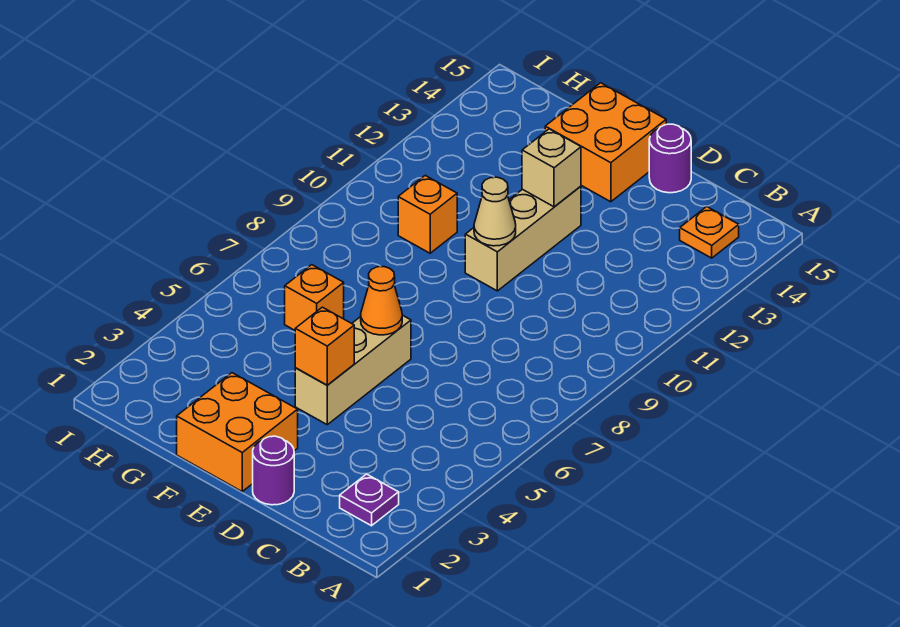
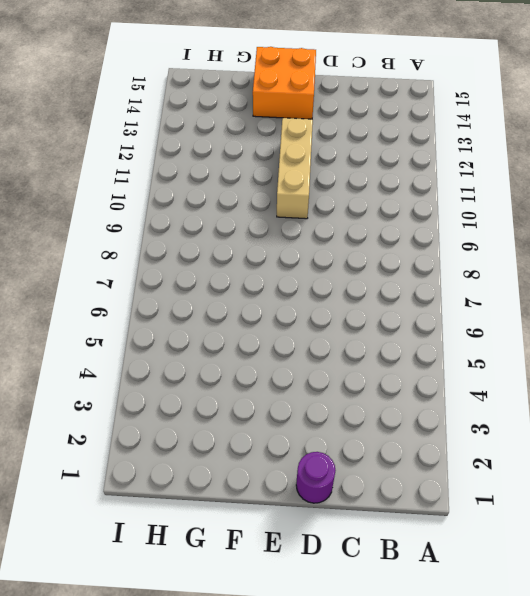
none -> purple 1x1 plate [340,474,399,526]
none -> orange 1x1 plate [680,207,739,258]
none -> purple 1x1 round brick [649,124,691,193]

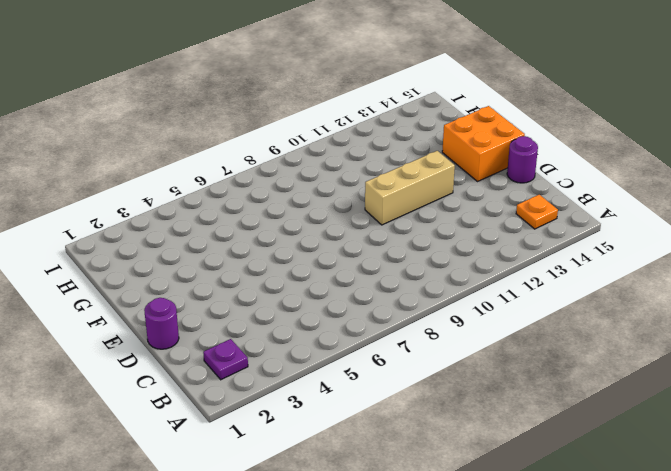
none -> orange 2x2 brick [177,373,298,491]
none -> tan 1x3 brick [295,315,411,425]
none -> orange 1x1 brick [285,265,344,330]

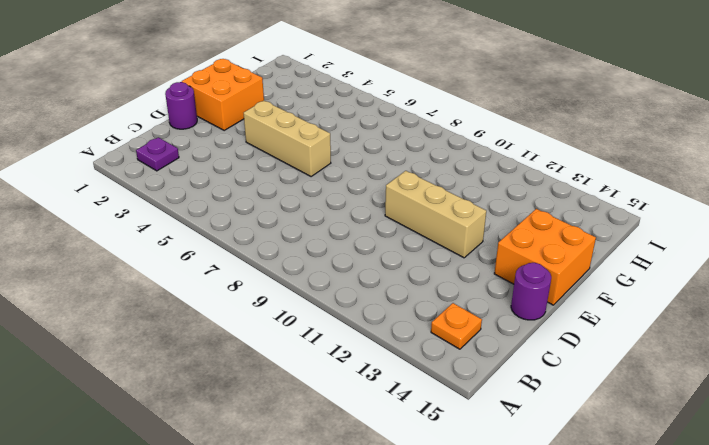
none -> orange 1x1 brick [285,265,344,330]
none -> orange 1x1 brick [398,175,457,253]
none -> orange 1x1 brick [295,307,354,385]

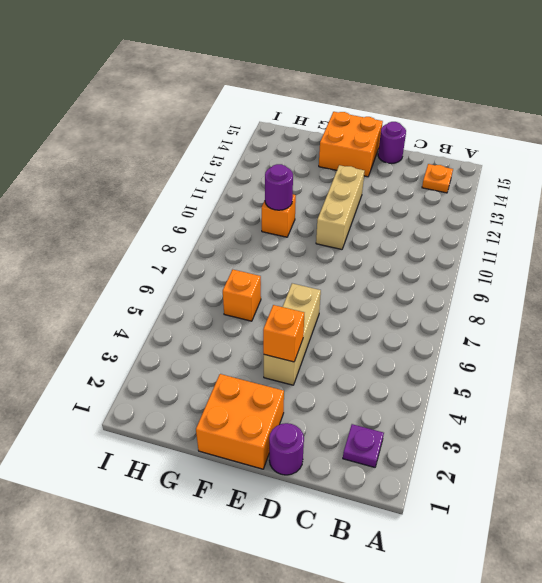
purple 1x1 round brick [265,164,293,210] -> none
none -> orange 1x1 cone [361,267,402,335]
none -> tan 1x1 cone [474,177,516,246]
none -> tan 1x1 brick [522,129,581,207]

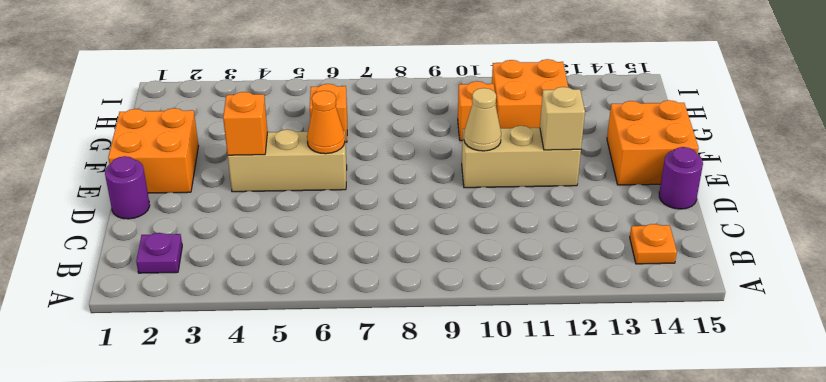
orange 2x2 brick [492,59,568,128] -> none

